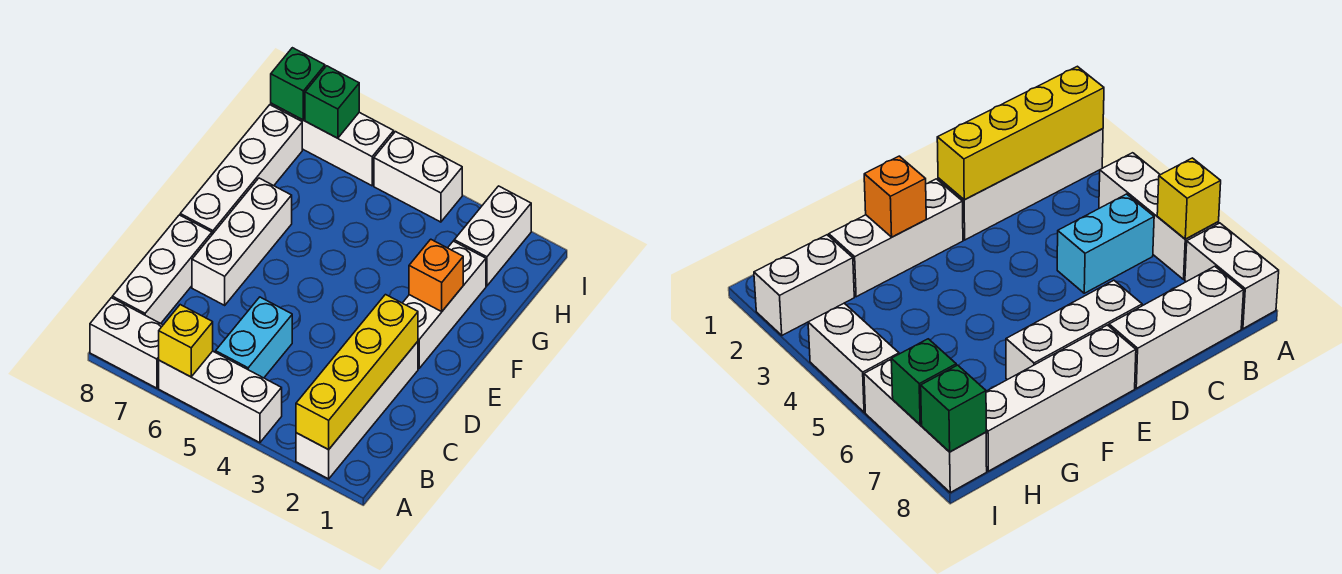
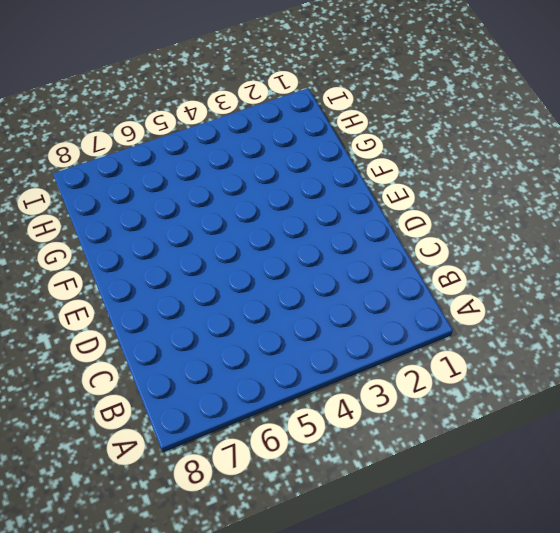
none -> white 1x4 brick [296,342,418,479]
none -> white 1x3 brick [159,351,282,443]
none -> white 1x2 brick [90,298,163,388]

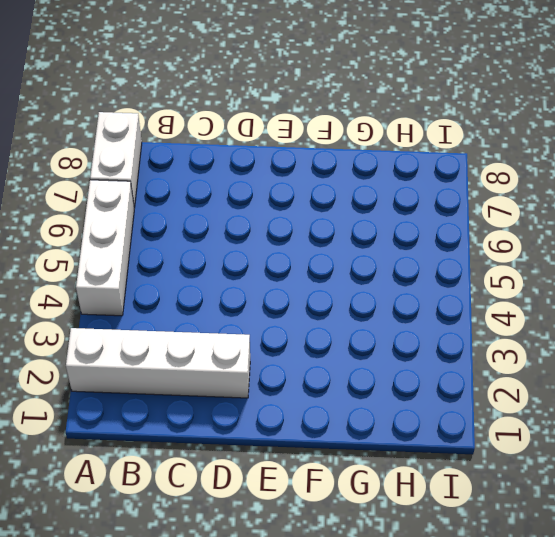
none -> cyan 1x2 brick [216,297,292,378]
none -> white 1x3 brick [112,215,212,324]
none -> white 1x3 brick [192,178,292,305]

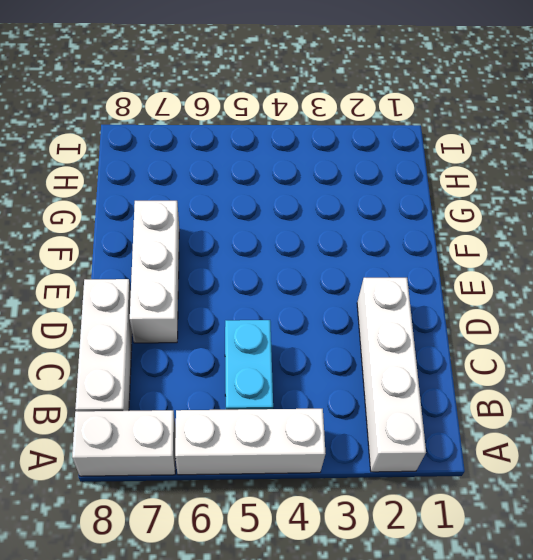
none -> white 1x3 brick [403,241,486,368]
none -> white 1x4 brick [180,105,302,234]
none -> white 1x2 brick [454,186,531,286]

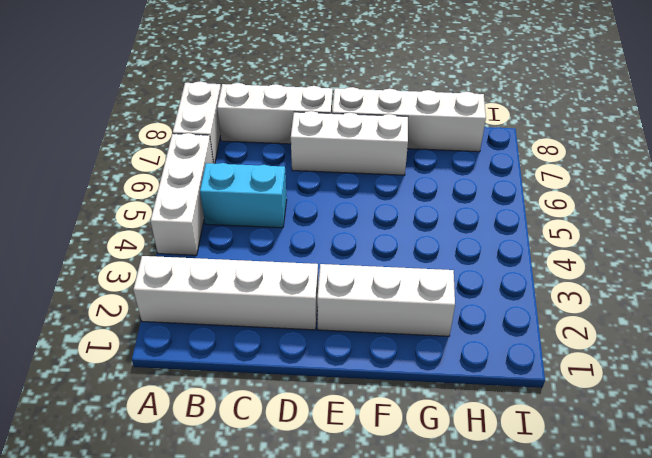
none -> white 1x2 brick [454,186,531,286]
none -> white 1x2 brick [374,132,462,222]
none -> white 1x3 brick [271,103,394,186]

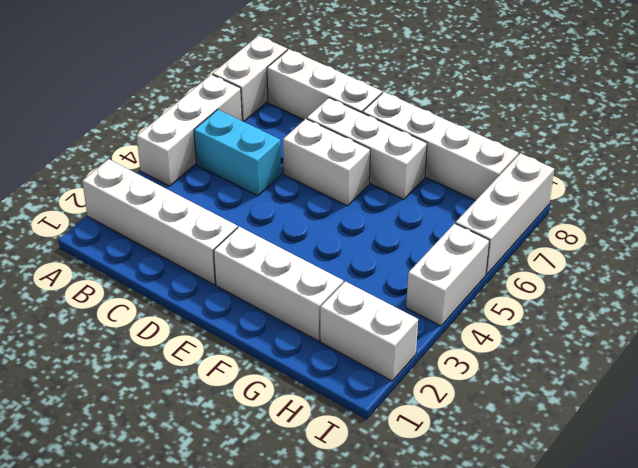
white 1x2 brick [283,119,370,206] -> none
none -> yellow 1x4 brick [296,295,418,450]
none -> yellow 1x1 brick [159,305,213,377]
none -> orange 1x1 brick [409,239,463,311]

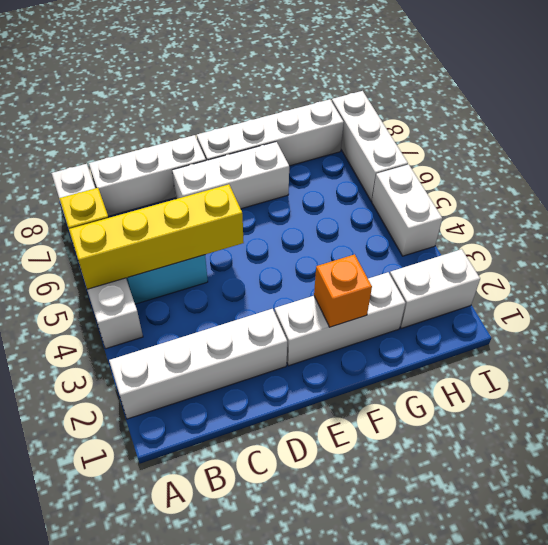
yellow 1x4 brick [69,184,244,289] -> yellow 1x4 brick moved to [296,295,418,450]
none -> green 1x1 brick [305,66,359,138]
none -> green 1x1 brick [271,48,325,120]

